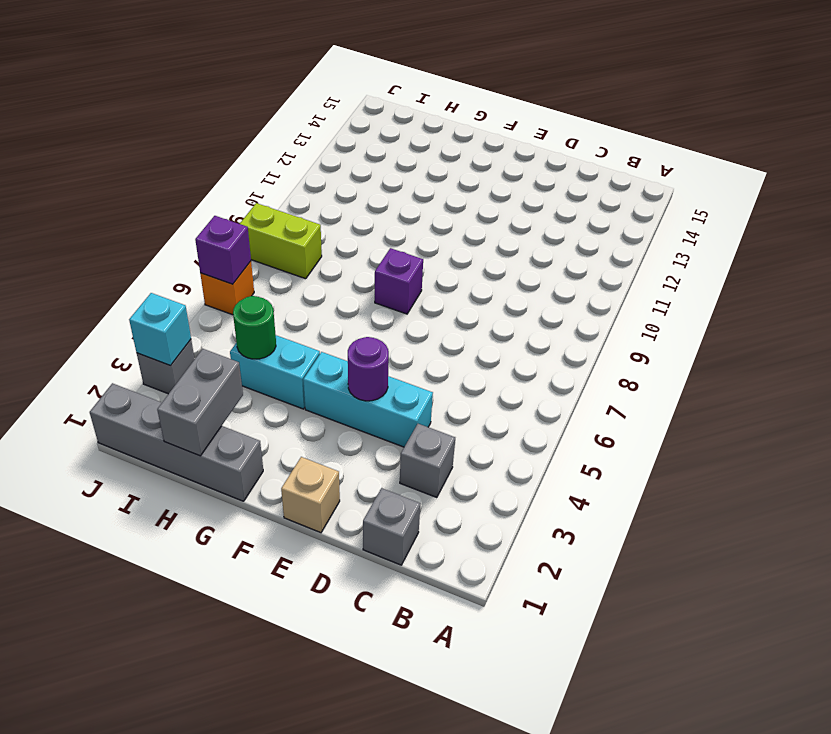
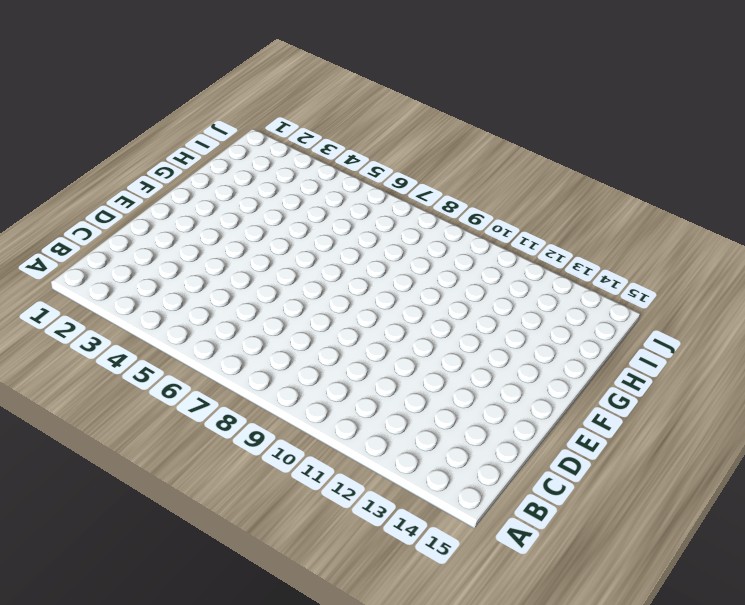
none -> grey 1x1 brick [363,488,420,565]
none -> grey 1x1 brick [400,424,455,498]
none -> cyan 1x3 brick [303,352,433,447]

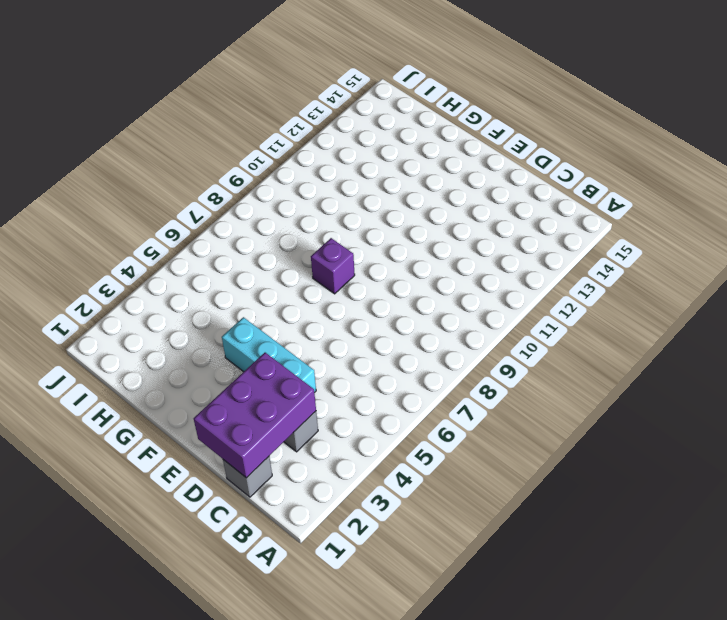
purple 2x3 brick [194,353,316,478] -> none
none -> tan 1x1 brick [281,457,340,533]
none -> grey 1x4 brick [90,383,263,501]
none -> cyan 1x2 brick [230,335,320,409]

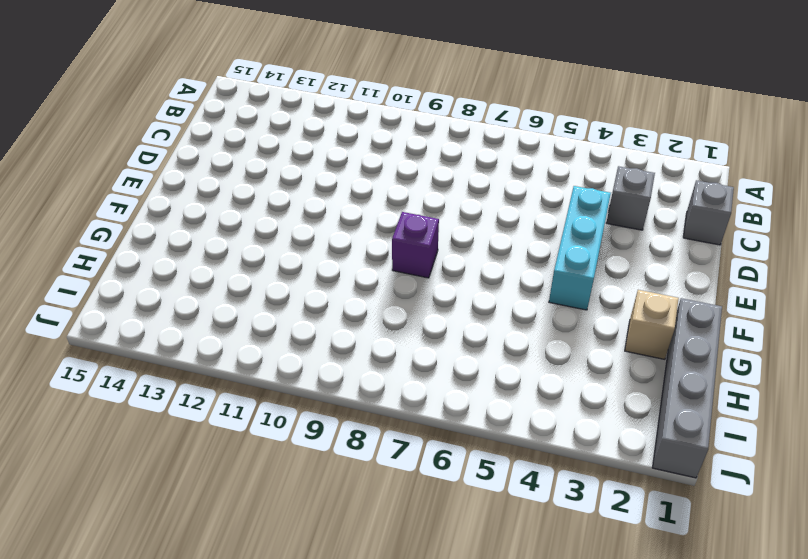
tan 1x1 brick [625,290,679,359] -> tan 1x1 brick moved to [281,457,340,533]
none -> cyan 1x2 brick [230,335,320,409]
none -> lime 1x2 brick [240,203,322,279]
none -> grey 1x1 brick [137,340,194,394]

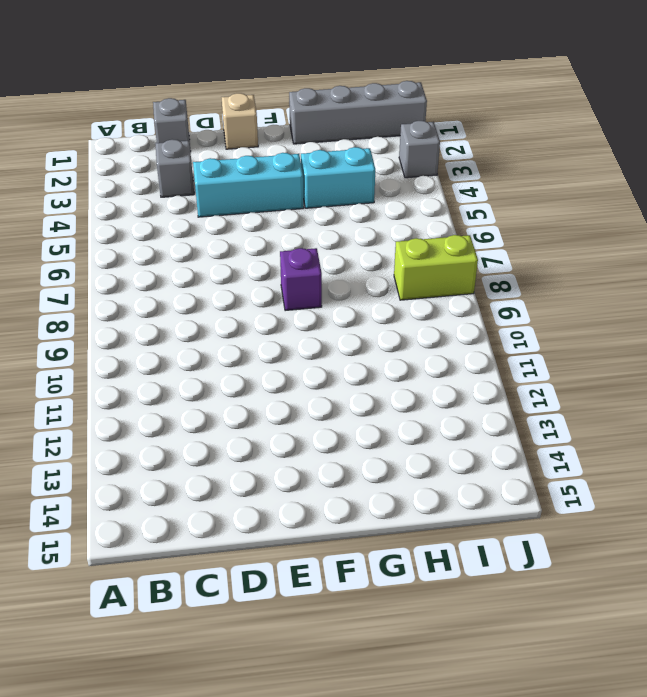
none -> orange 1x1 brick [200,261,254,315]
none -> purple 1x1 round brick [348,337,389,401]
none -> grey 1x2 brick [157,349,243,456]

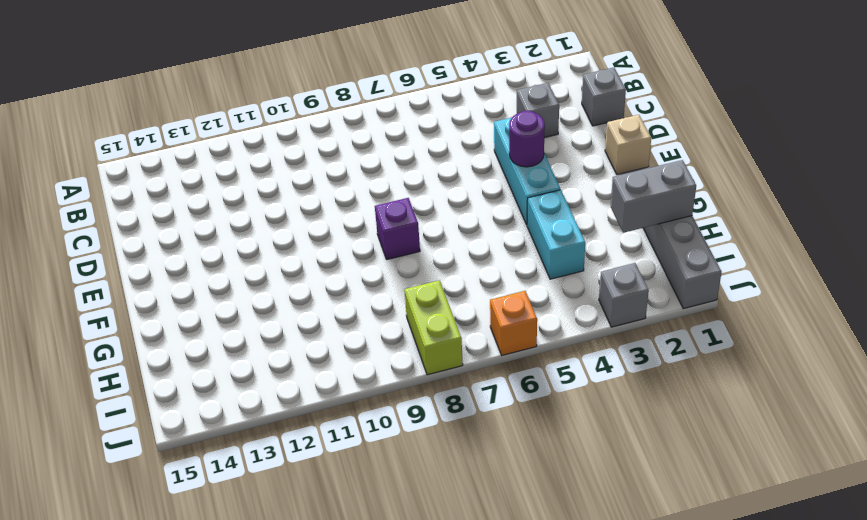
none -> green 1x1 round brick [233,296,276,359]
none -> cyan 1x1 brick [129,293,191,365]
none -> purple 1x1 brick [195,216,251,284]

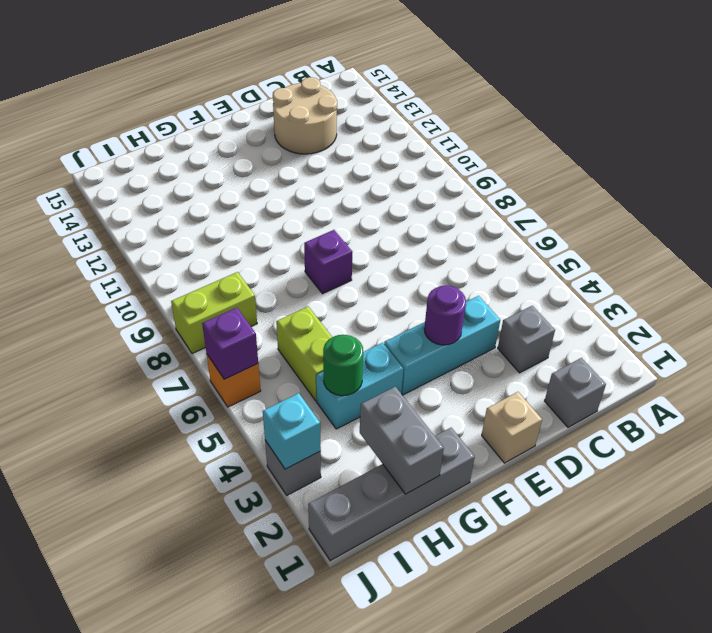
tan 2x2 round brick [273,77,337,154] -> none
lime 1x2 brick [276,307,332,401] -> none

